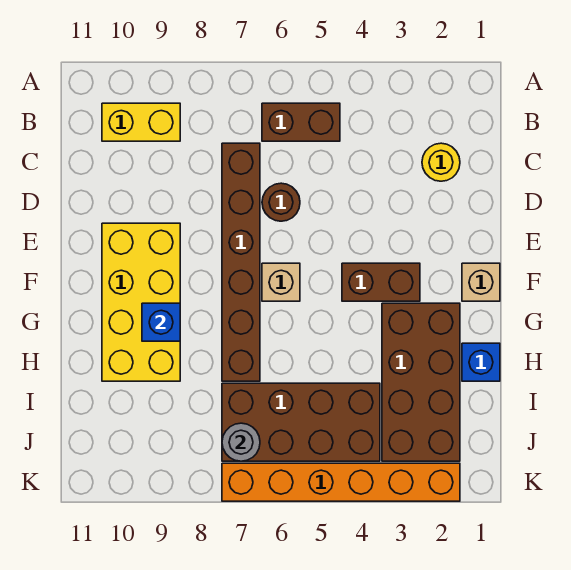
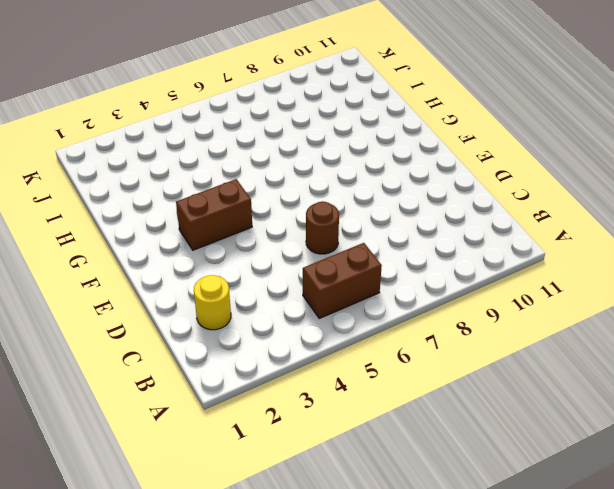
none -> yellow 1x2 brick [102,103,180,141]
none -> brown 1x6 brick [222,143,260,381]
none -> yellow 2x4 brick [102,223,180,381]

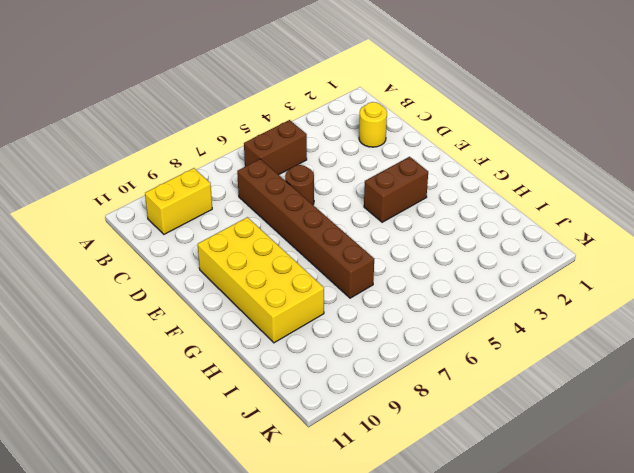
none -> tan 1x1 brick [462,263,500,301]
none -> tan 1x1 brick [262,263,300,301]
none -> brown 2x4 brick [382,303,460,461]

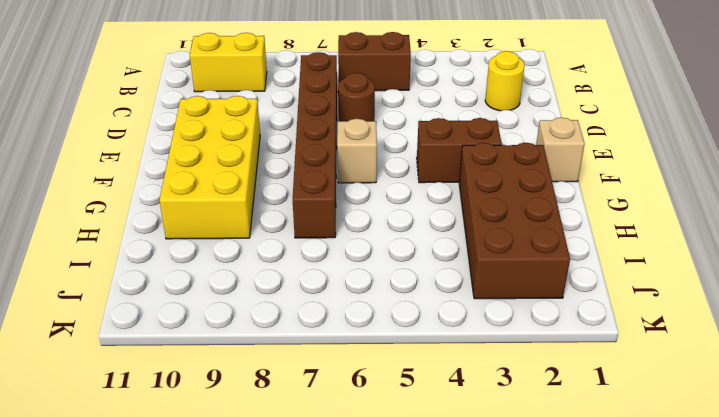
none -> blue 1x1 brick [462,343,500,381]
none -> brown 2x4 brick [222,383,380,461]
none -> orange 1x6 brick [222,463,460,501]

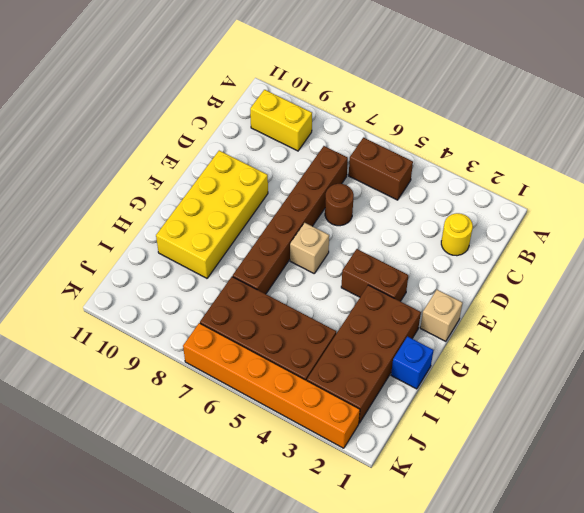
none -> blue 1x1 brick [142,303,180,341]
none -> grey 1x1 round brick [222,423,260,461]

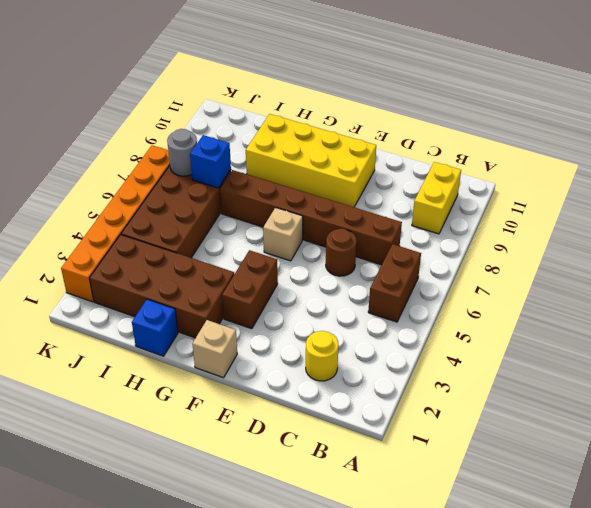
blue 1x1 brick [190,135,231,188] -> blue 1x1 brick moved to [142,303,180,341]

